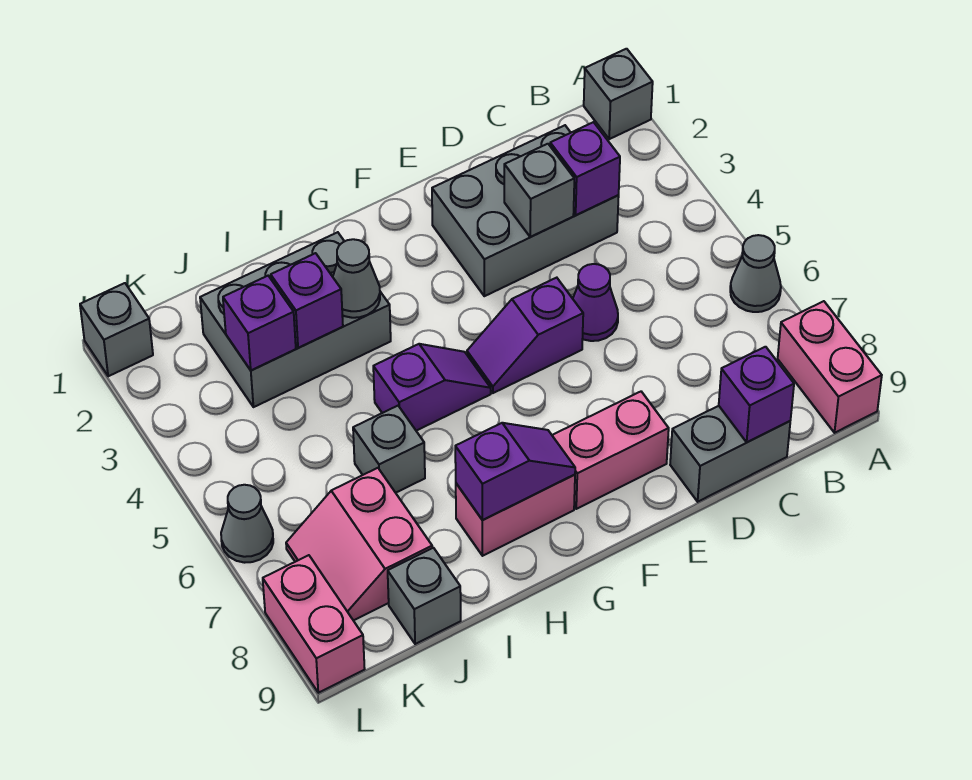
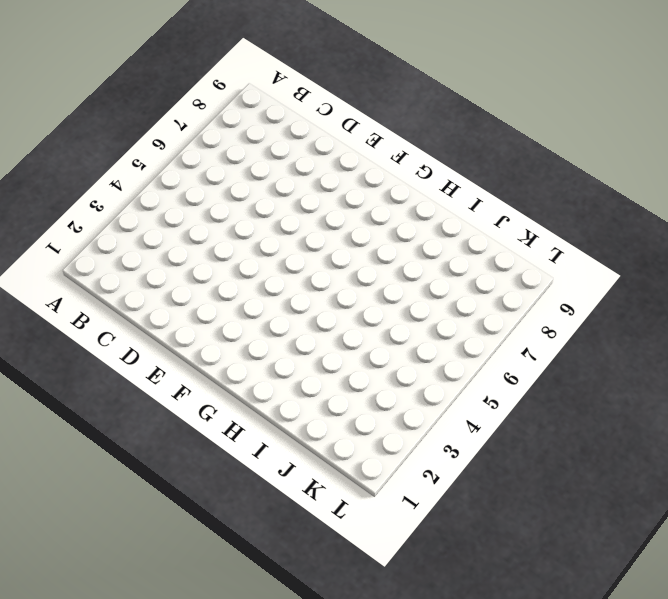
none -> grey 1x1 brick [584,49,653,139]
none -> grey 1x1 cone [730,235,781,312]
none -> pink 1x2 brick [778,301,882,433]

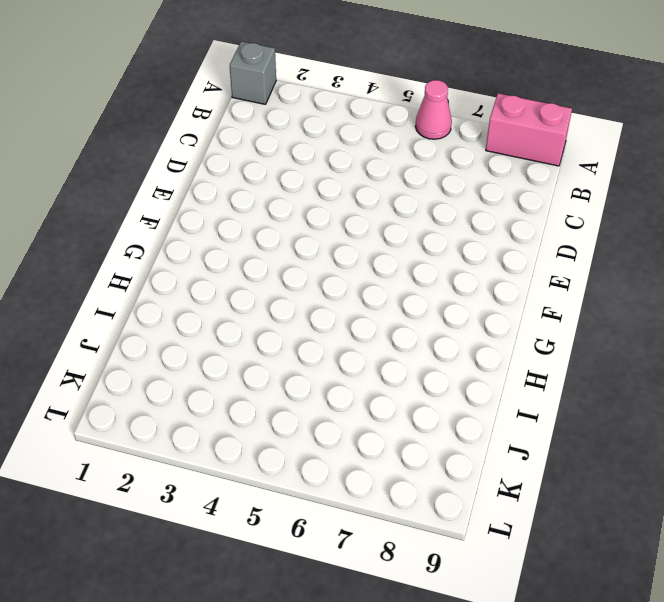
pink 1x1 cone [415,80,452,139] -> grey 1x1 cone [730,235,781,312]
none -> grey 2x3 brick [432,125,619,296]
none -> grey 1x2 brick [670,406,790,502]
none -> purple 1x1 cone [573,264,618,341]

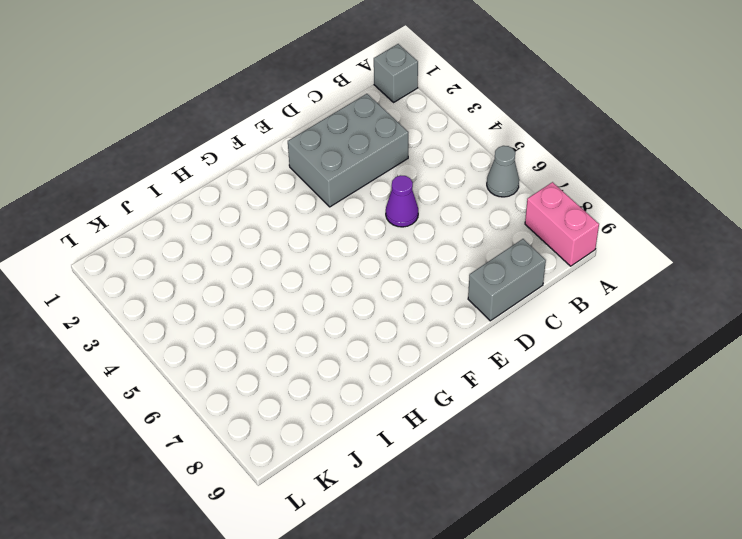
none -> purple 1x2 slope [467,278,583,393]
none -> pink 1x2 brick [552,392,669,509]
none -> purple 1x2 slope [373,344,491,431]

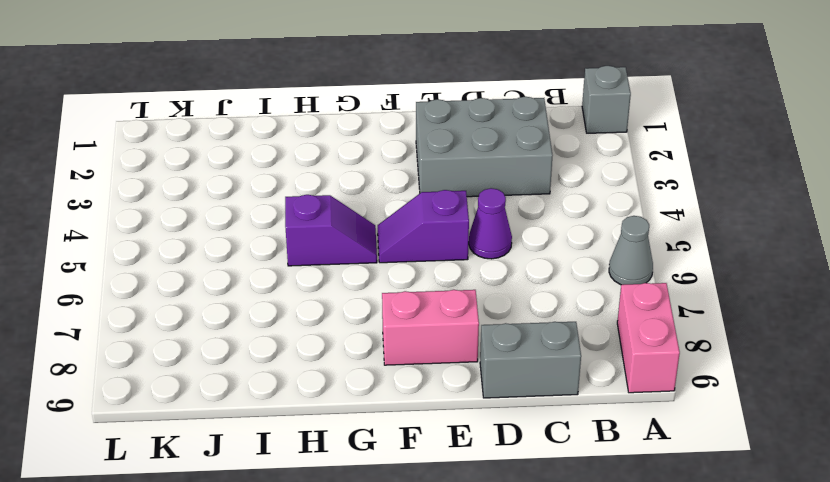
none -> pink 1x2 brick [456,475,575,556]
none -> grey 2x3 brick [200,232,391,407]
none -> grey 1x1 brick [353,406,425,493]

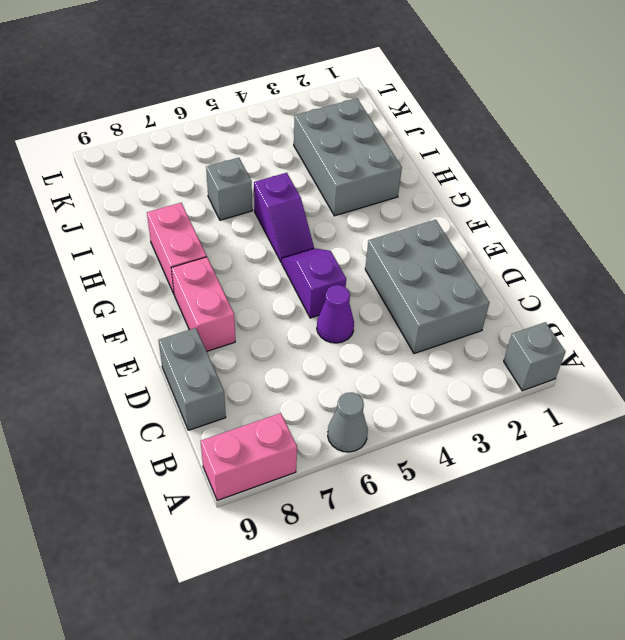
none -> pink 2x2 slope [286,468,432,621]
none -> grey 1x1 brick [388,548,461,644]
none -> grey 1x1 brick [80,283,153,376]

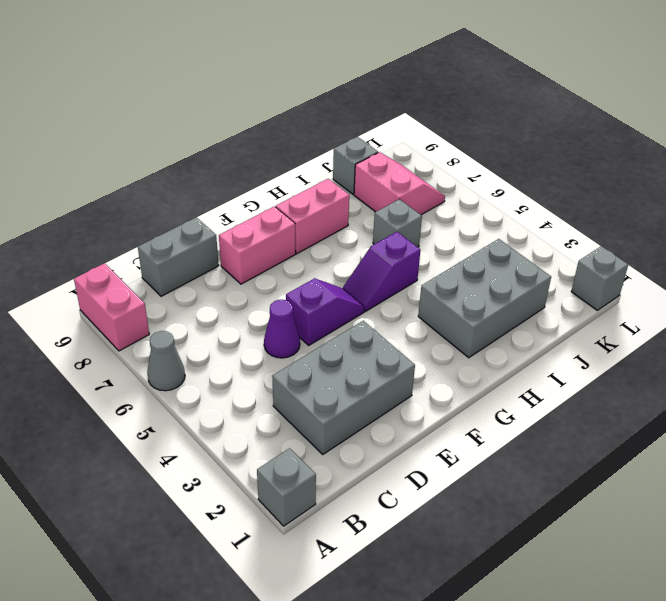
none -> grey 1x1 cone [221,485,273,563]
none -> pink 1x2 brick [263,555,365,693]
none -> purple 1x1 brick [550,122,620,215]

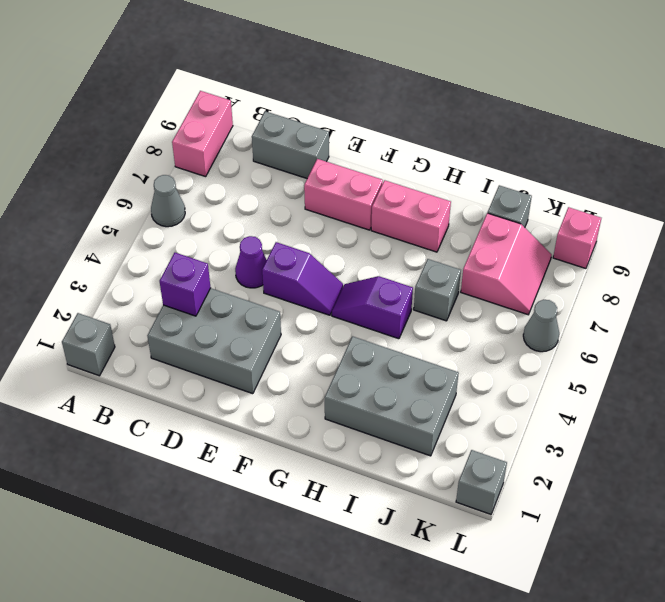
pink 1x1 brick [553,207,601,269] -> pink 1x2 brick [263,555,365,693]
none -> purple 1x1 brick [719,347,794,442]
none -> grey 1x1 brick [504,144,574,237]
none -> purple 1x2 slope [455,423,575,520]

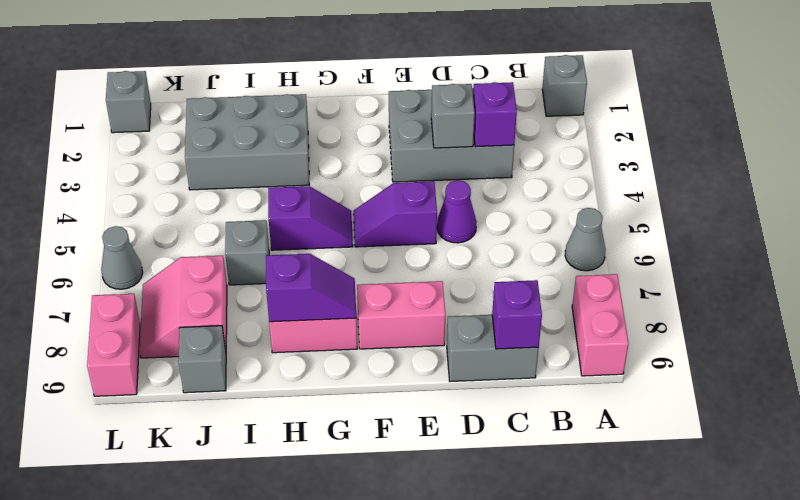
none -> grey 1x1 cone [333,239,380,318]
none -> purple 1x1 brick [271,253,343,348]
none -> purple 1x1 brick [223,276,296,370]

